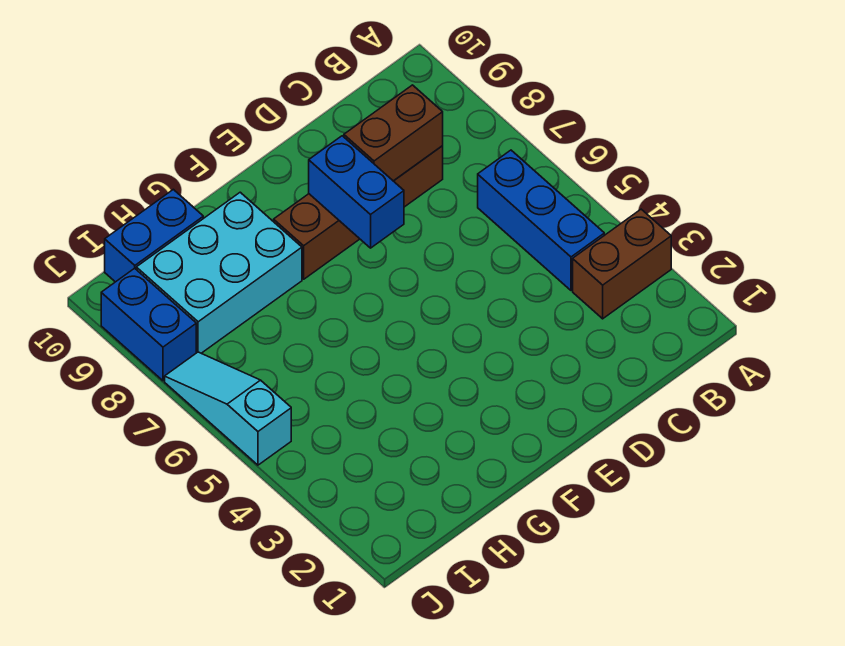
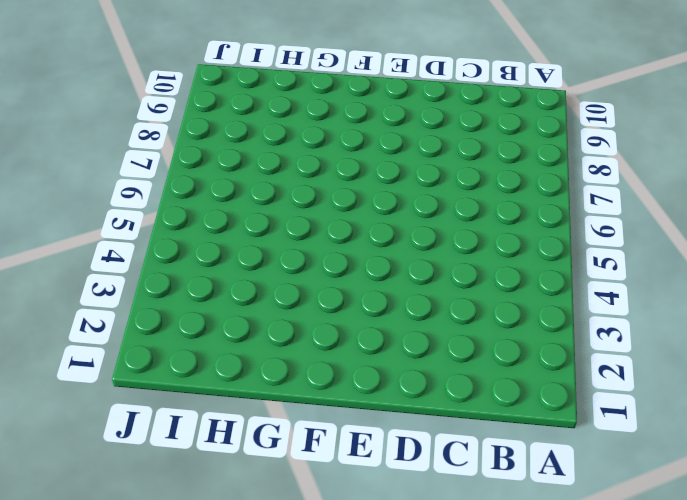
none -> brown 1x2 brick [573,209,671,319]
none -> blue 1x3 brick [478,150,604,290]

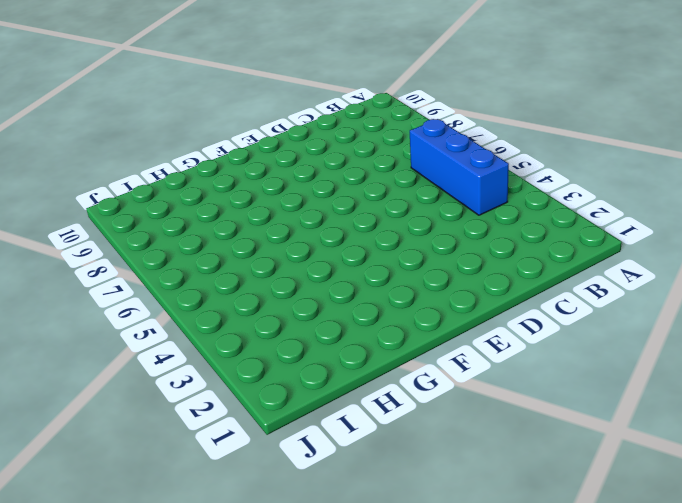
none -> brown 1x2 brick [573,209,671,319]
none -> brown 1x4 brick [274,146,443,279]

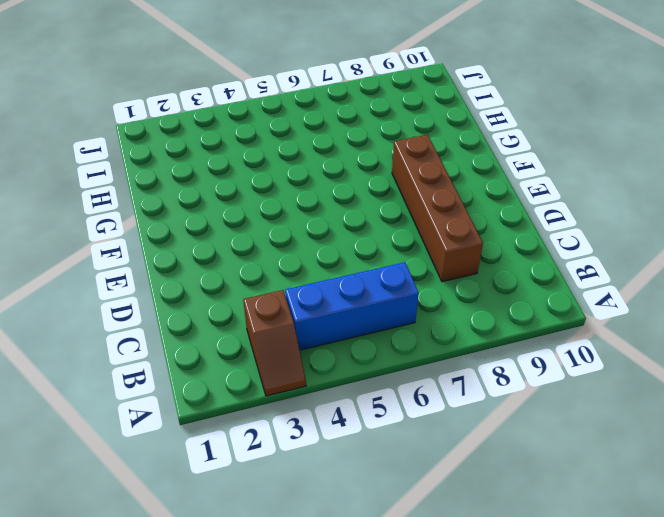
brown 1x2 slope [243,290,306,396] -> brown 1x2 brick [573,209,671,319]
none -> cyan 2x3 brick [136,192,302,353]
none -> blue 1x2 brick [105,189,203,282]

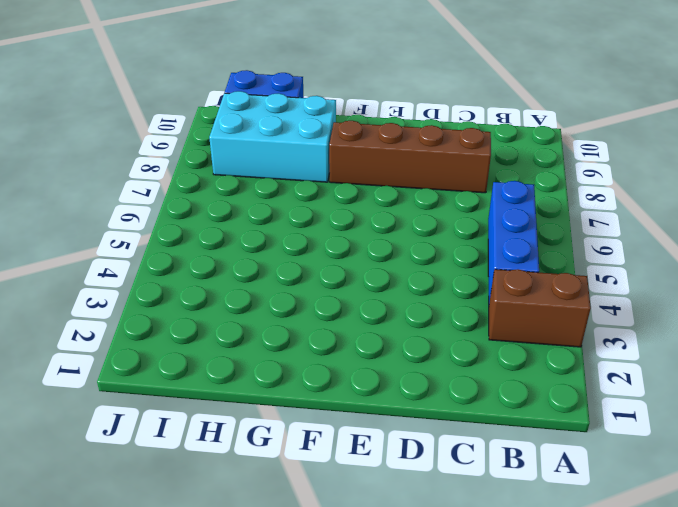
none -> cyan 1x3 slope [165,352,291,465]
none -> blue 1x2 brick [101,268,196,381]

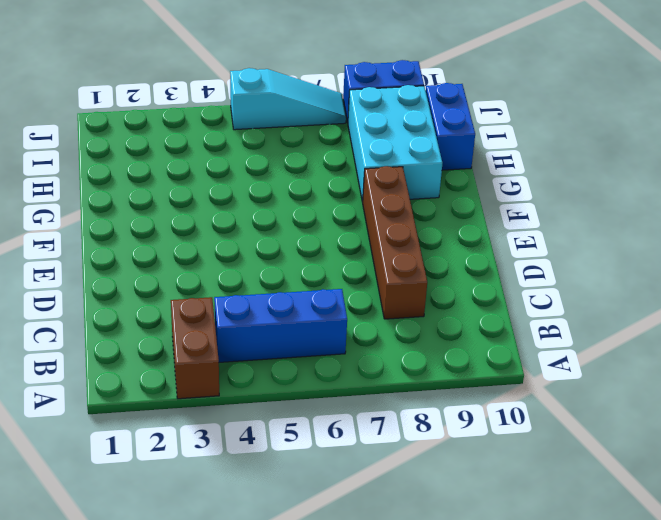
none -> brown 1x2 brick [344,85,443,181]
none -> blue 1x2 brick [309,136,404,248]

